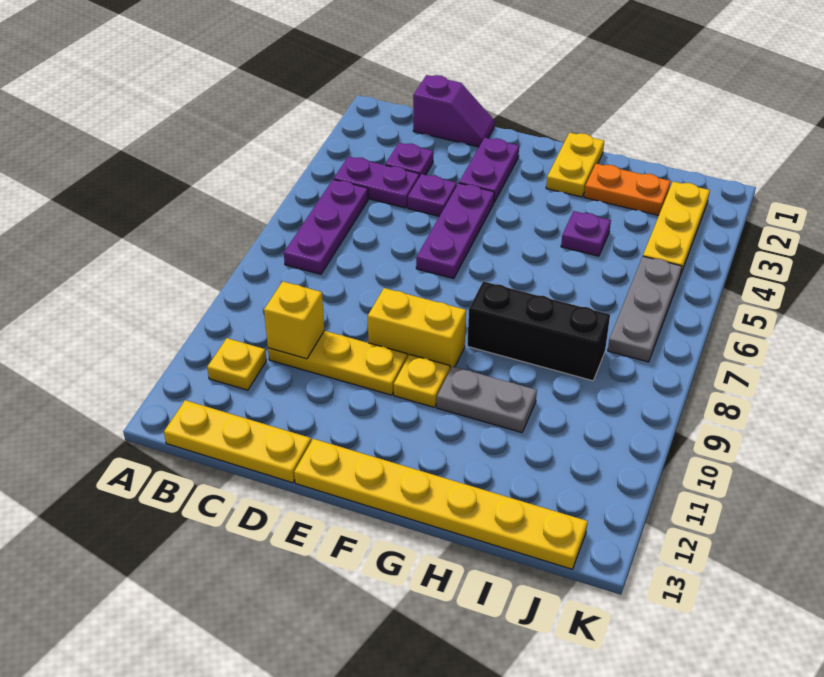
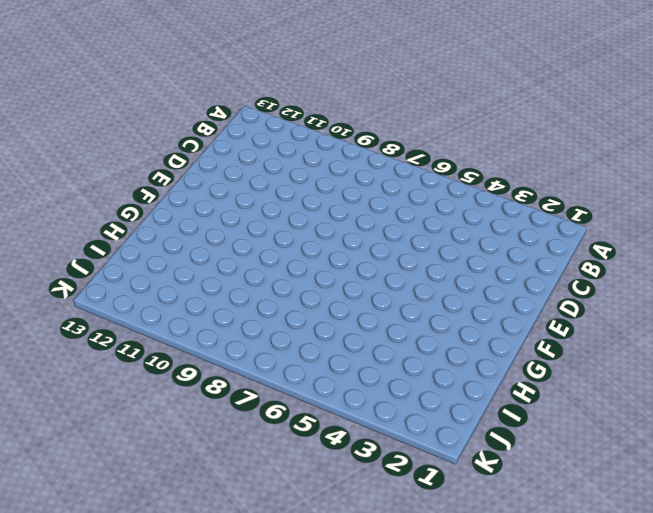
none -> purple 1x2 plate [334,156,419,208]
none -> purple 1x3 plate [284,179,368,274]
none -> yellow 1x1 plate [207,338,266,390]

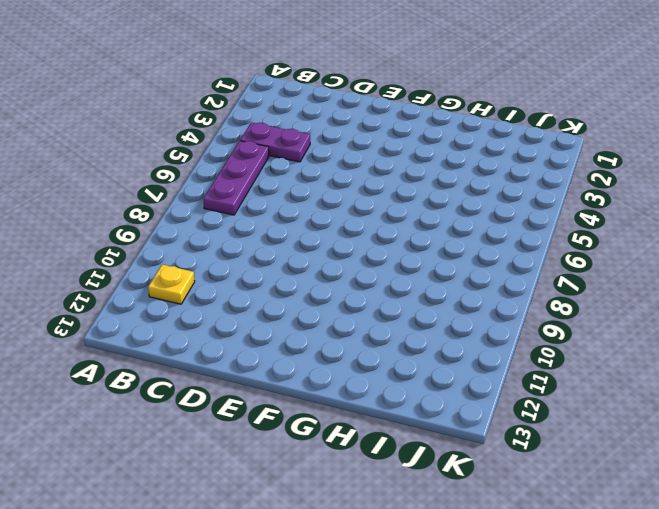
none -> yellow 1x3 plate [164,400,311,483]
none -> purple 1x2 slope [413,75,495,147]
none -> purple 1x1 plate [385,143,433,177]

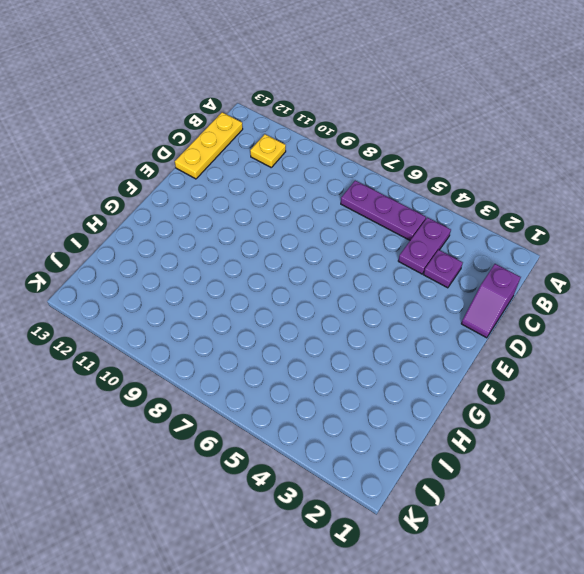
none -> yellow 1x3 plate [268,331,407,395]
none -> purple 1x1 plate [408,174,457,216]
none -> purple 1x2 plate [459,138,519,202]

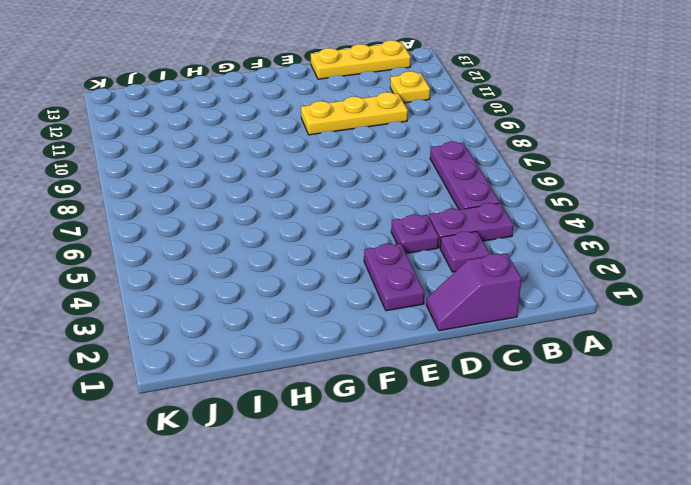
none -> purple 1x3 plate [416,183,494,279]
none -> yellow 1x2 brick [368,288,466,369]
none -> yellow 1x6 plate [294,439,588,569]

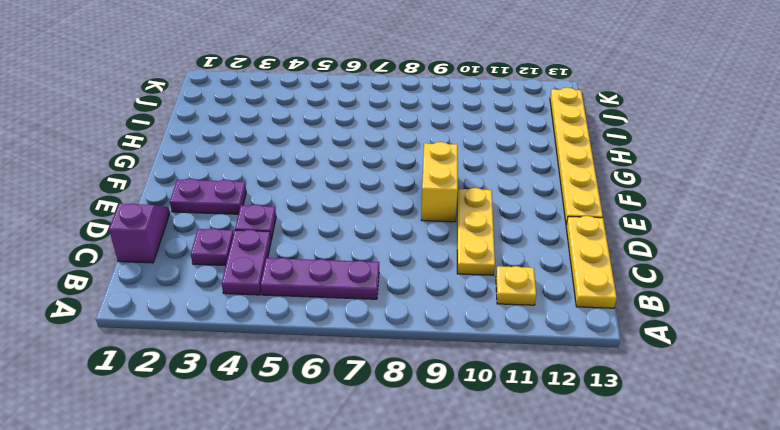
none -> purple 1x3 plate [416,183,494,279]
none -> yellow 1x1 plate [394,354,450,407]
none -> yellow 1x2 plate [546,133,604,197]

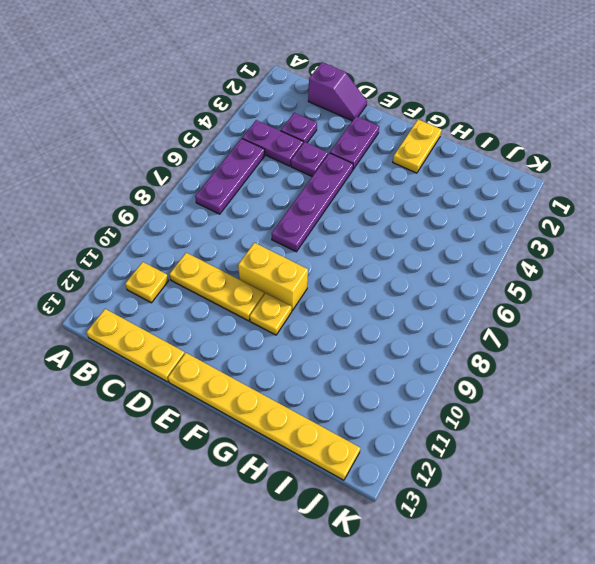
purple 1x4 plate [272,153,353,252] -> purple 1x3 plate [416,183,494,279]
none -> black 1x3 brick [467,281,610,381]
none -> grey 1x2 plate [437,366,537,433]
none -> orange 1x2 plate [584,164,671,215]

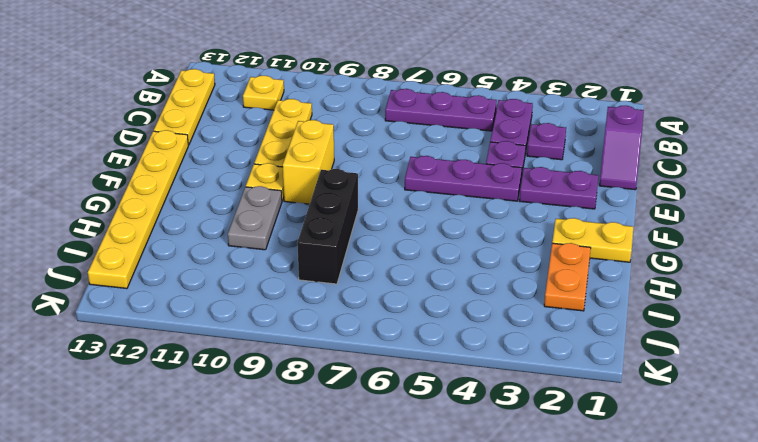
none -> purple 1x1 plate [561,211,611,256]
none -> yellow 1x3 plate [643,182,710,276]
none -> grey 1x3 plate [608,256,682,362]

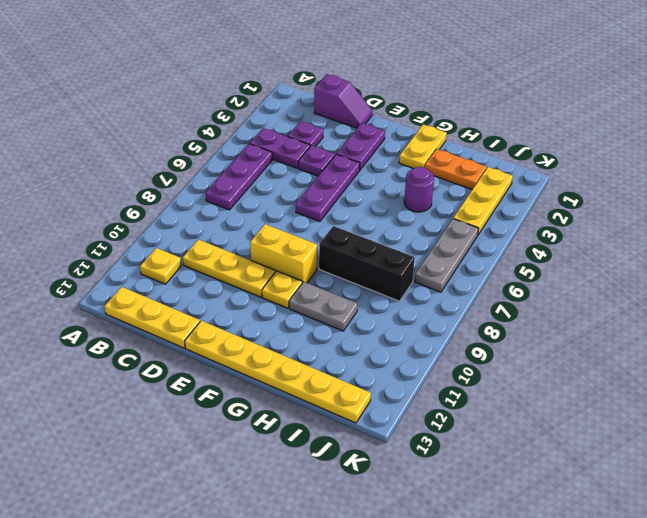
purple 1x1 round brick [404,167,434,212] -> purple 1x1 plate [561,211,611,256]
none -> yellow 1x1 brick [264,281,324,359]

